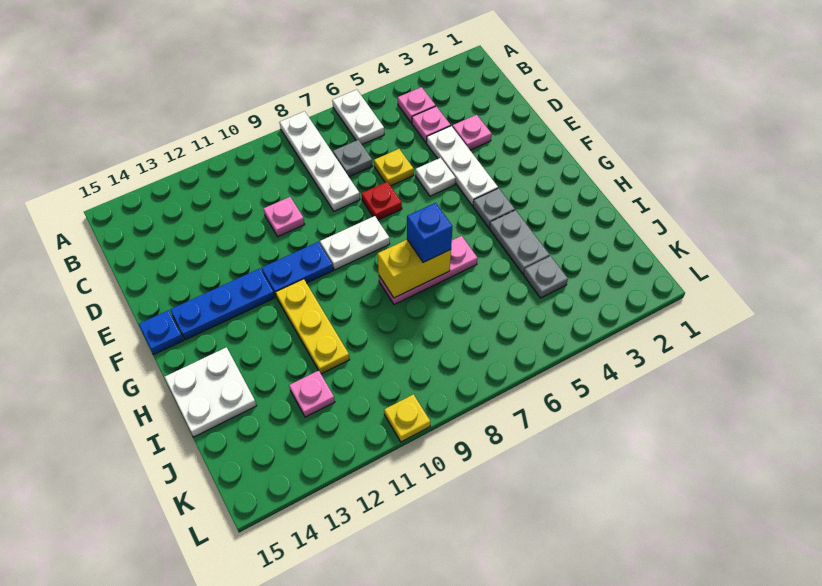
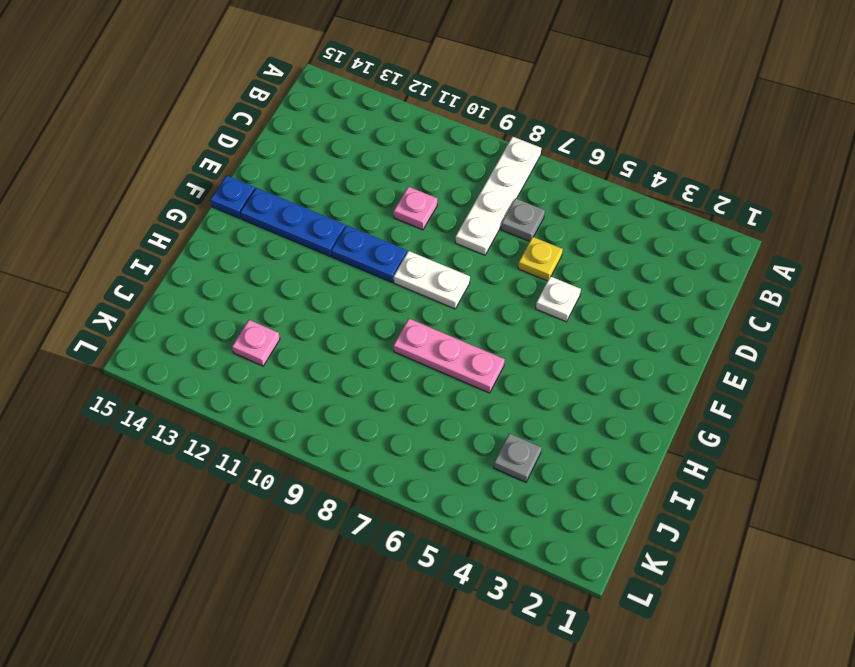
none -> white 1x2 plate [332,90,384,144]
none -> pink 1x1 plate [398,87,436,123]
none -> pink 1x1 plate [412,106,451,143]

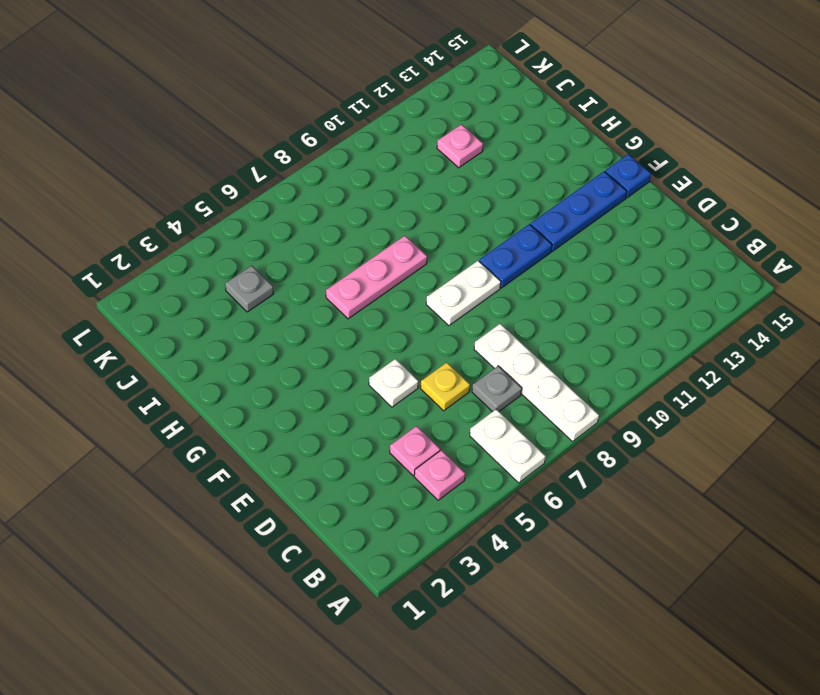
none -> pink 1x1 plate [452,115,491,150]
none -> white 1x3 plate [427,126,498,206]
none -> pink 1x1 plate [264,197,305,237]

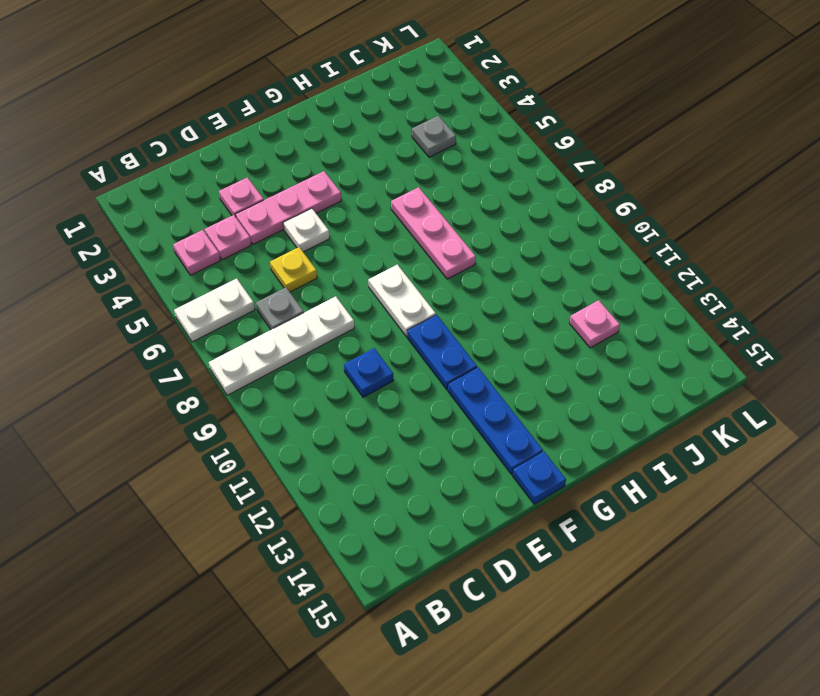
pink 1x3 plate [235,171,342,244] -> white 1x3 plate [427,126,498,206]
blue 1x1 plate [344,348,393,397] -> pink 1x1 plate [264,197,305,237]
none -> red 1x1 plate [361,182,402,220]
none -> grey 1x1 plate [473,188,515,228]
none -> yellow 1x3 plate [276,279,350,374]

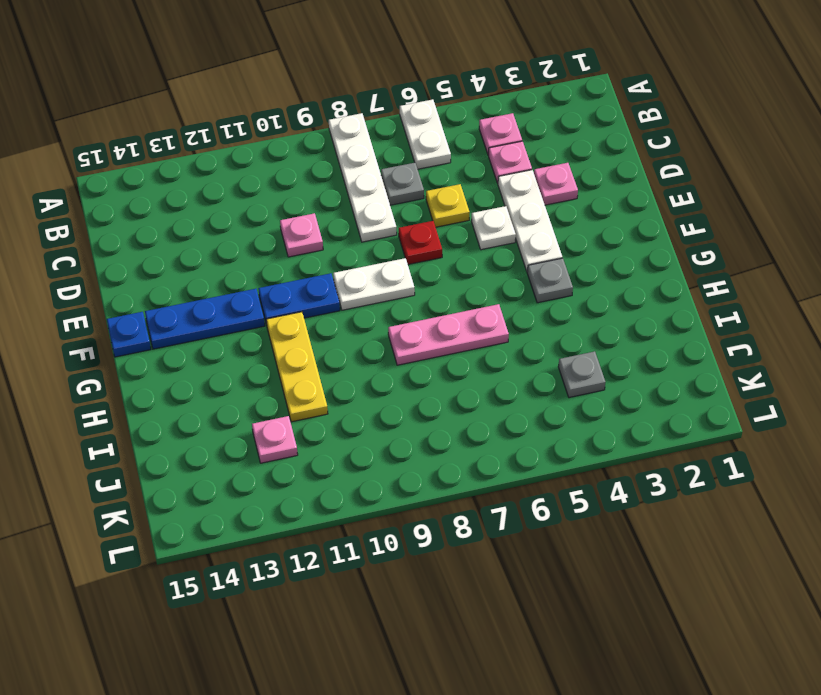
none -> grey 1x2 plate [489,210,550,274]
none -> white 2x2 plate [165,347,257,437]
none -> yellow 1x1 plate [384,394,430,442]

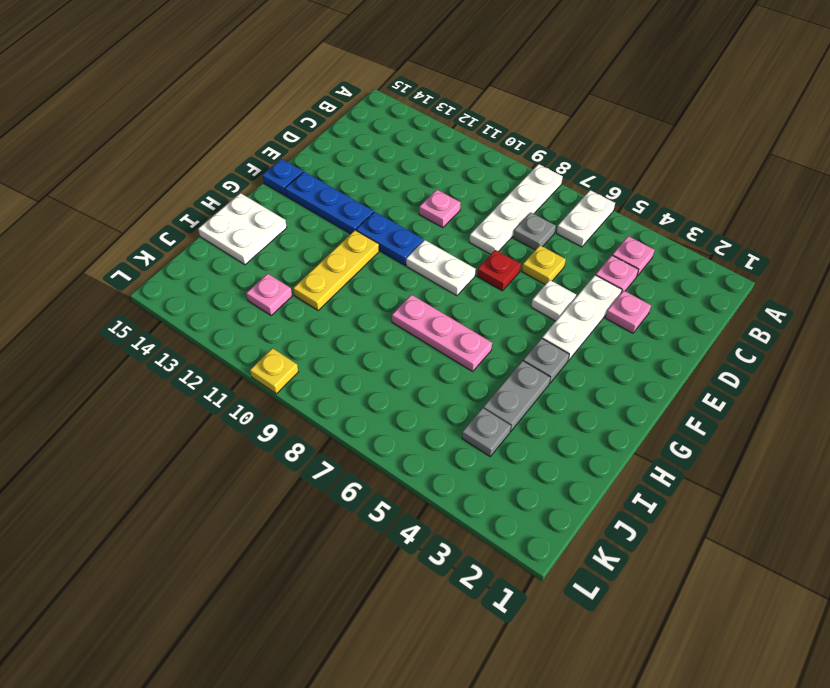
none -> yellow 1x2 brick [378,240,451,298]
none -> blue 1x1 brick [407,203,453,263]

